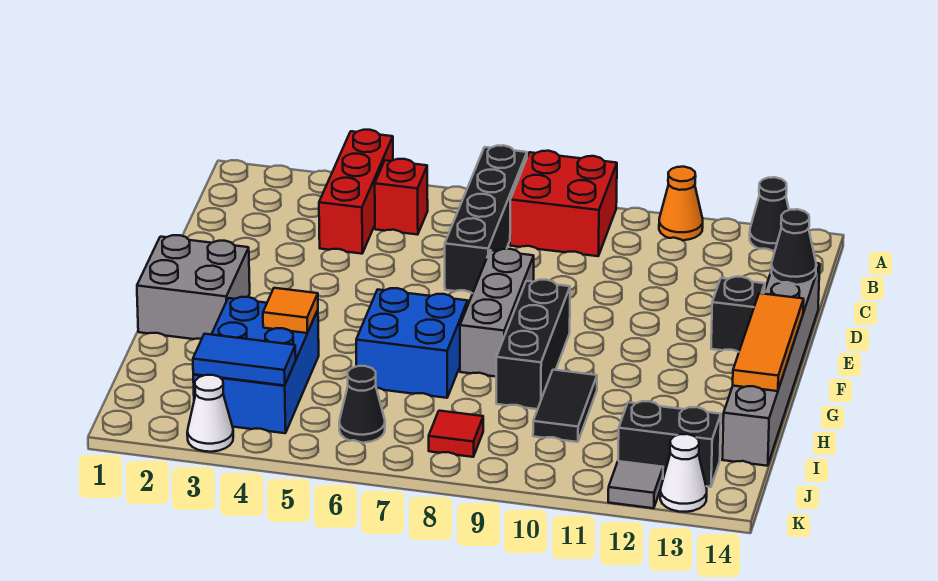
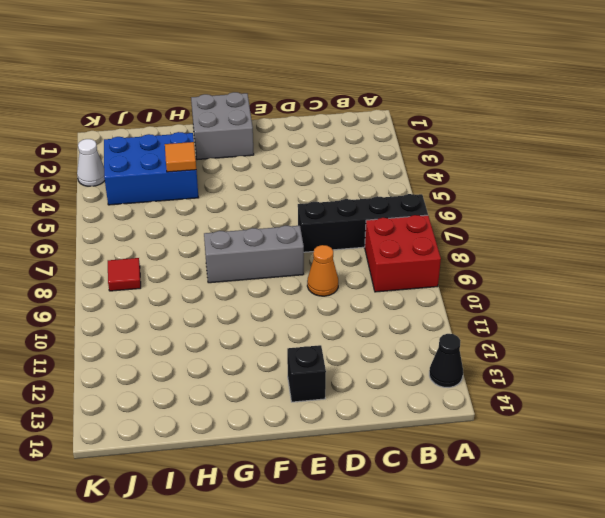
orange 1x1 cone [307,245,338,296] -> orange 1x1 cone moved to [659,167,703,240]
none -> red 1x3 brick [319,130,393,254]
none -> red 1x1 brick [375,159,428,235]
none -> grey 1x6 brick [722,263,820,466]

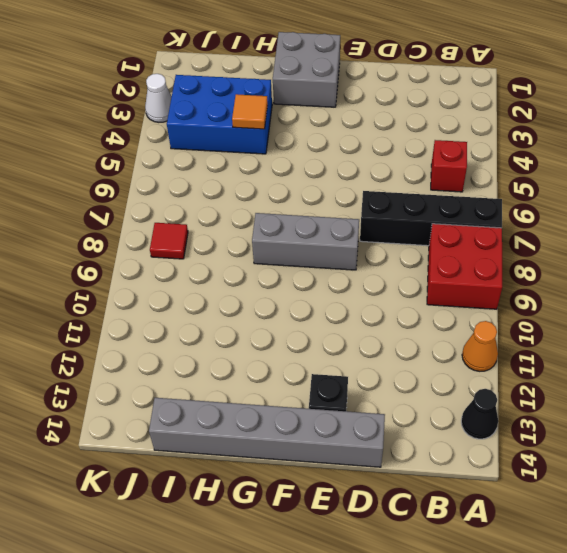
none -> red 1x3 brick [319,130,393,254]
none -> black 1x3 brick [496,280,570,409]
none -> blue 2x2 brick [356,288,468,398]

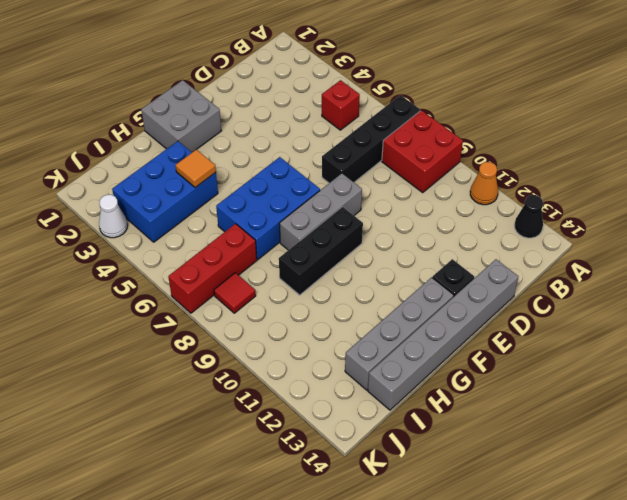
blue 2x3 brick [216,157,320,260] -> blue 2x2 brick [356,288,468,398]
grey 1x4 brick [345,277,454,390] -> none
red 1x3 brick [168,224,257,313] -> red 1x3 brick moved to [319,130,393,254]
none -> black 1x2 tile [533,370,597,442]
none -> black 1x1 cone [339,366,385,443]
none -> black 1x2 brick [618,401,721,487]

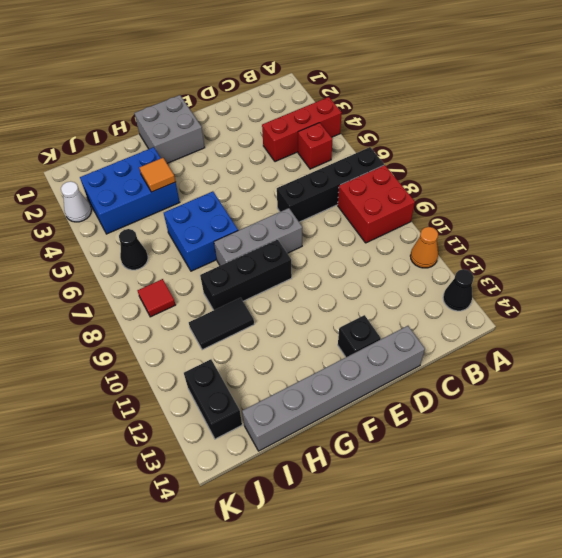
none -> grey 1x1 tile [608,461,663,508]
none -> white 1x1 cone [660,434,707,512]
none -> black 1x1 cone [771,209,816,285]

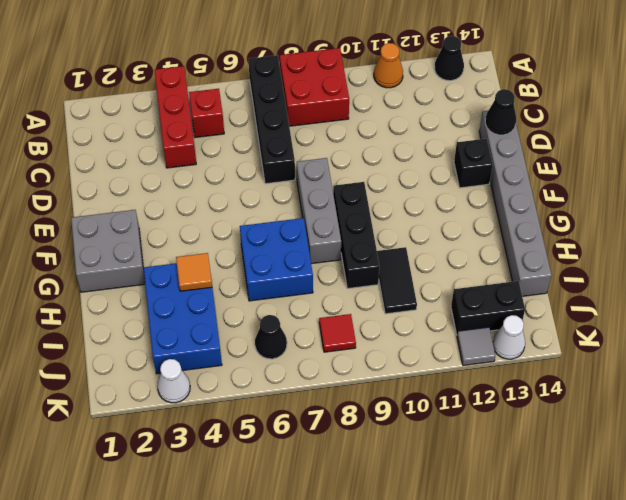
none -> orange 1x3 tile [733,293,804,391]
none -> blue 1x2 tile [193,334,296,386]

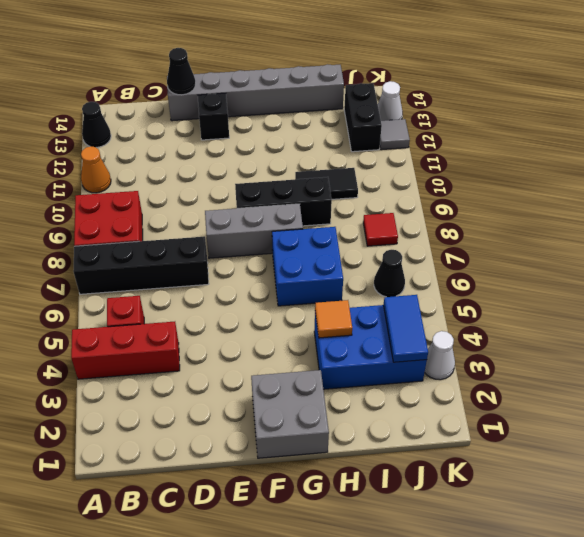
none -> orange 1x3 tile [733,293,804,391]

